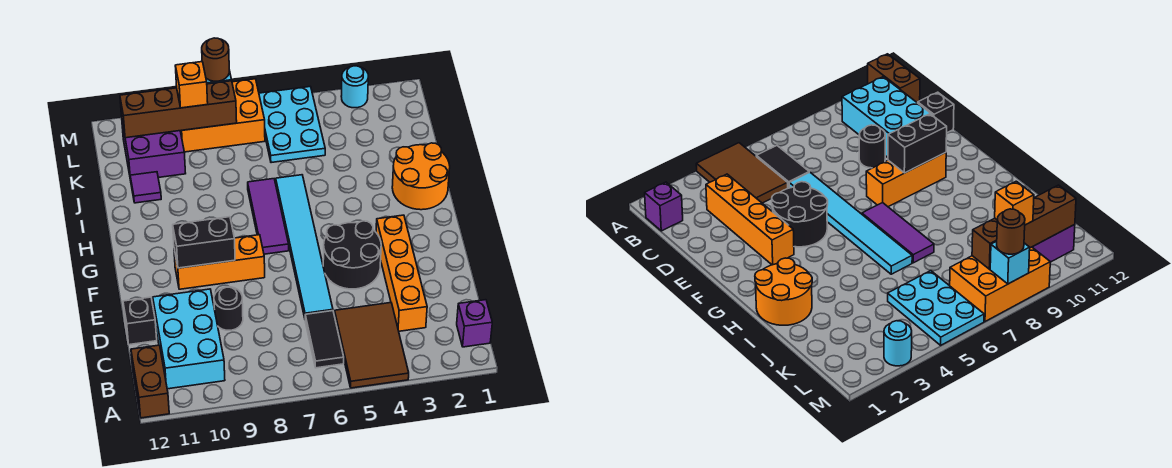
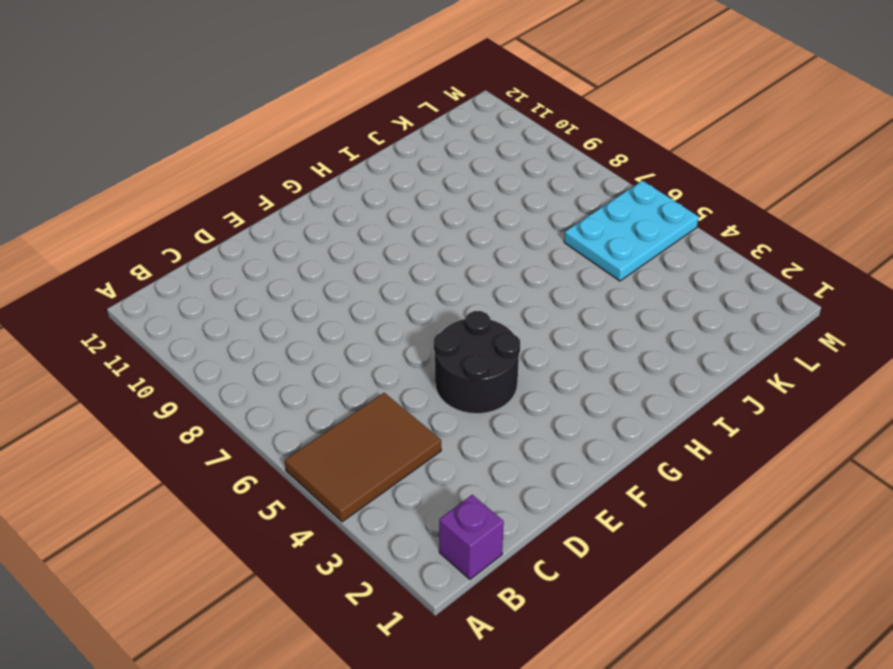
none -> brown 1x2 brick [131,345,169,418]
none -> black 1x2 tile [305,311,344,368]
none -> cyan 2x3 brick [153,289,225,389]

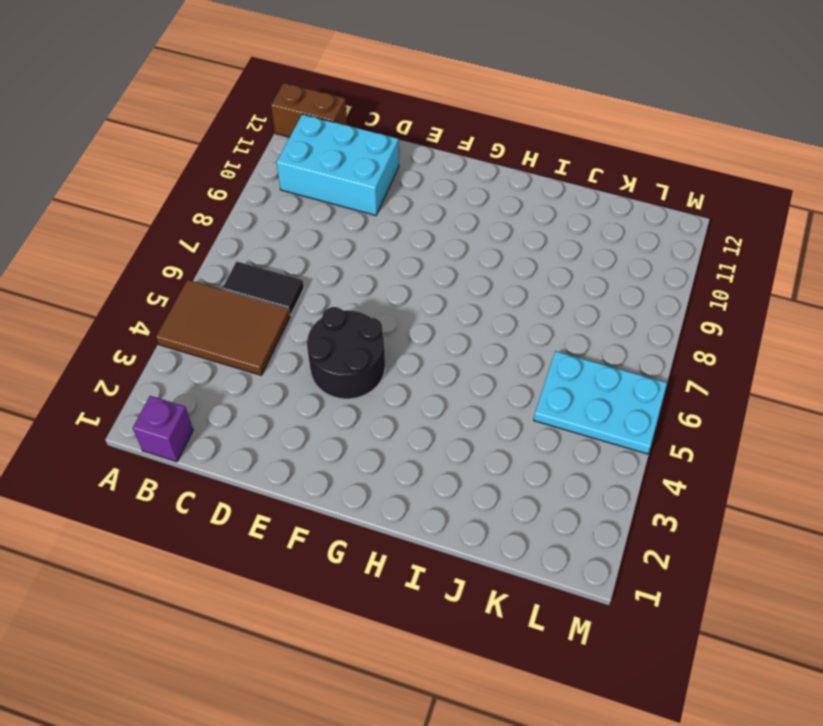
none -> orange 1x4 brick [376,215,427,331]
none -> cyan 1x6 tile [276,175,333,318]
none -> black 1x1 round brick [214,287,243,330]

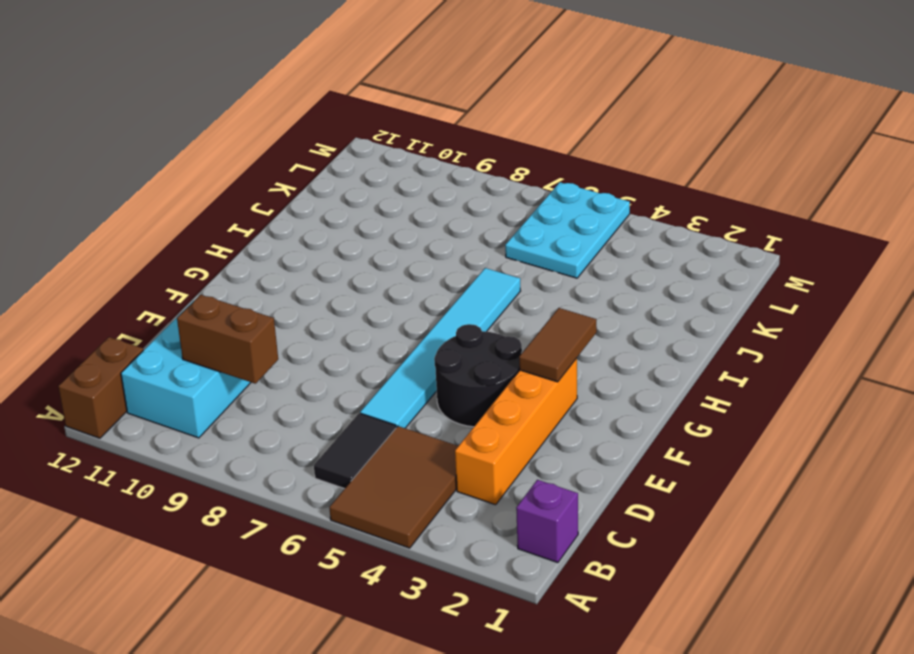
brown 1x2 brick [177,295,278,384] -> none
brown 1x2 tile [519,308,597,382] -> none
none -> black 1x1 round brick [214,287,243,330]
none -> black 1x1 brick [123,297,157,345]
none -> orange 1x3 brick [174,235,265,289]

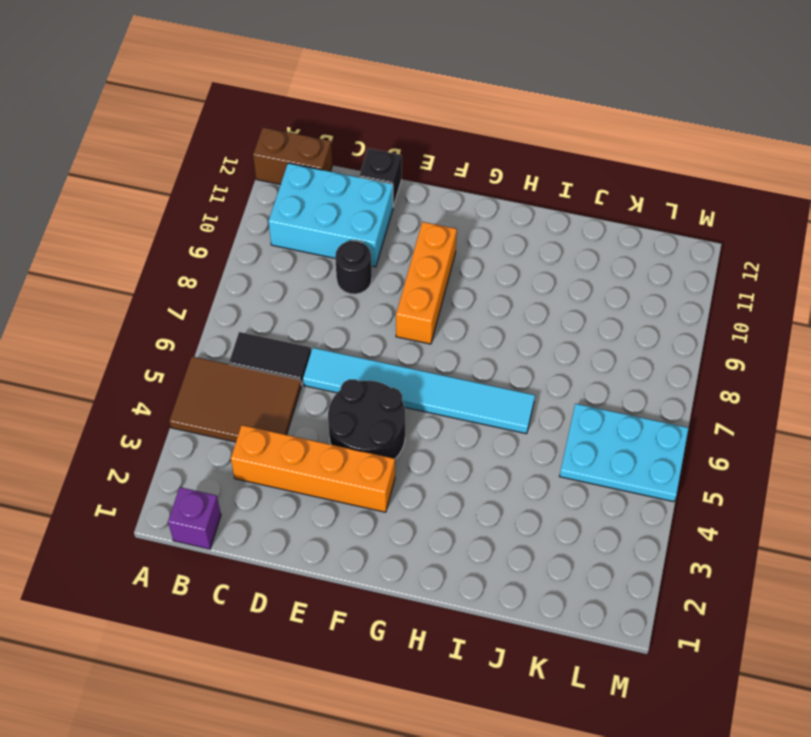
none -> purple 1x3 tile [248,179,289,254]
none -> orange 2x2 round brick [392,143,450,210]
none -> purple 1x1 tile [130,172,161,203]

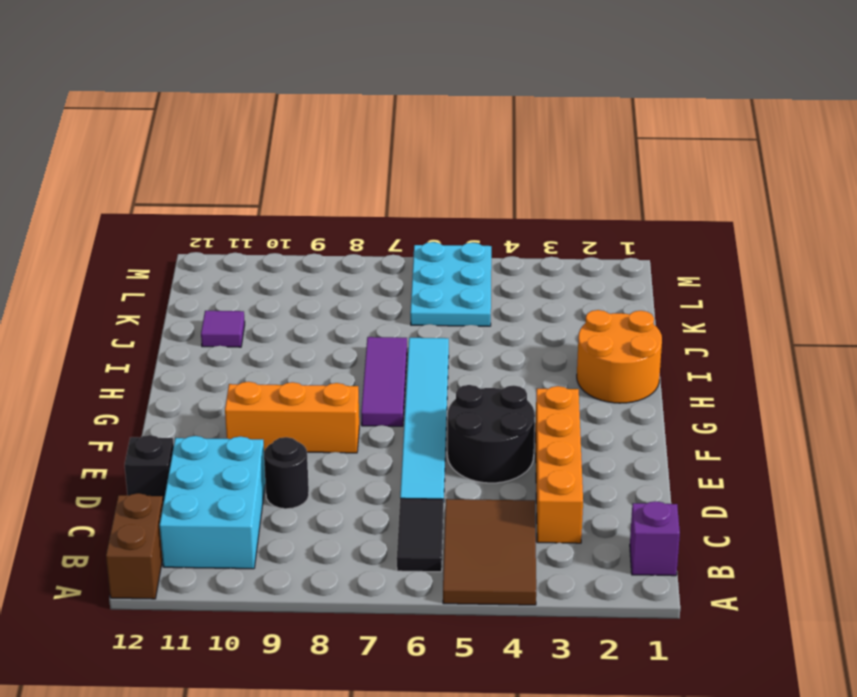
none -> purple 2x2 brick [122,123,186,180]
none -> orange 2x3 brick [180,79,265,152]
none -> cyan 1x1 round brick [341,66,368,108]

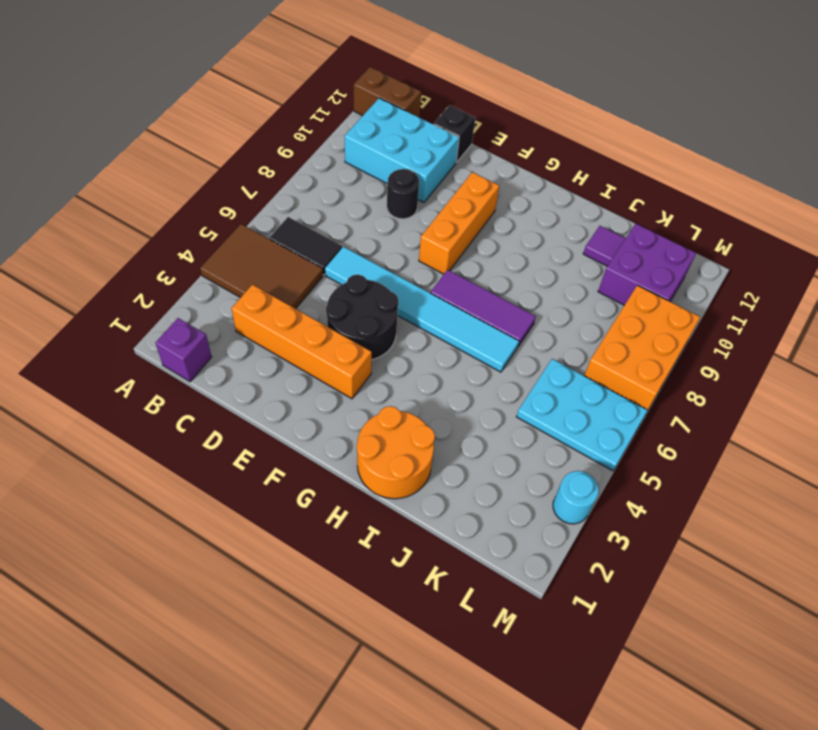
none -> black 1x2 brick [173,217,235,268]
none -> brown 1x4 brick [120,81,237,138]
none -> cyan 1x1 brick [990,241,1030,284]

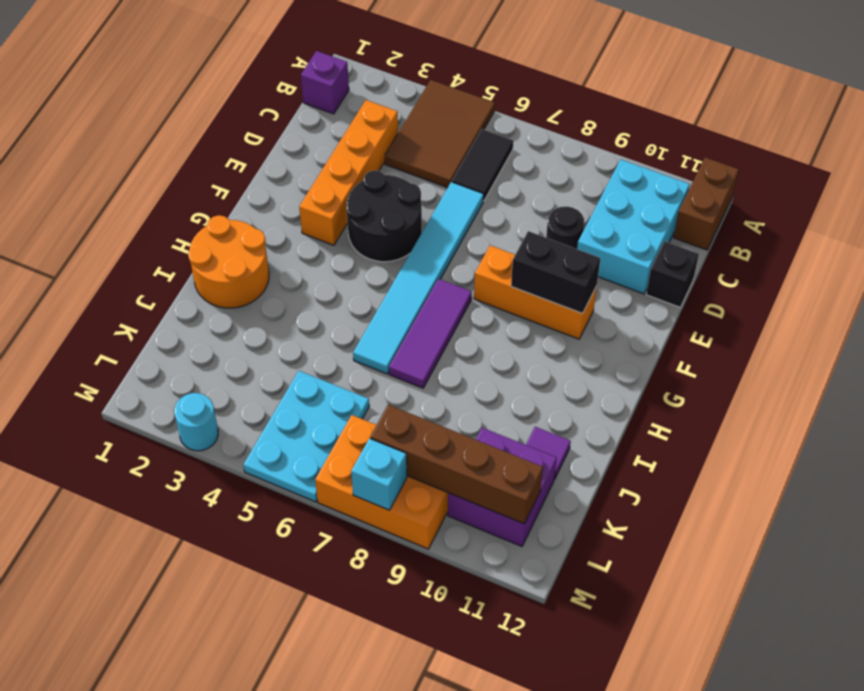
none -> orange 1x1 brick [175,62,208,108]
none -> brown 1x1 round brick [202,38,229,81]

